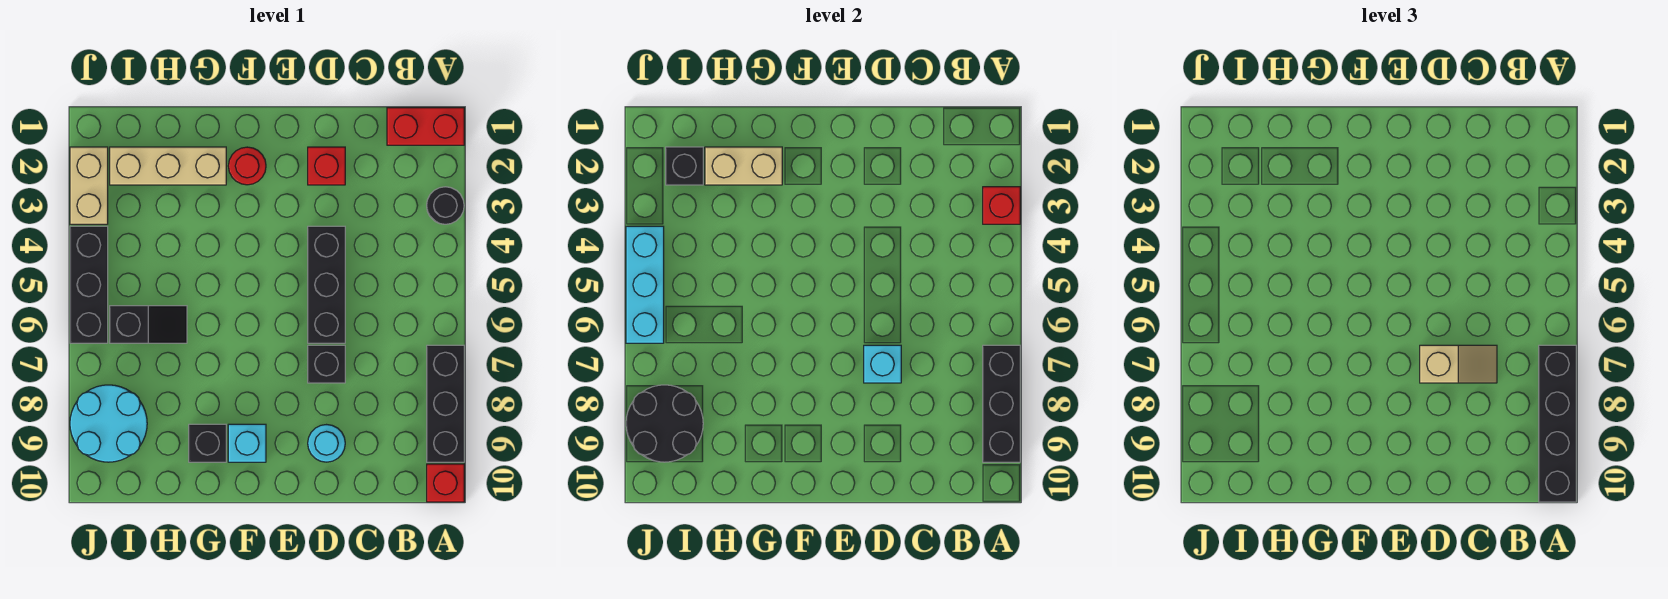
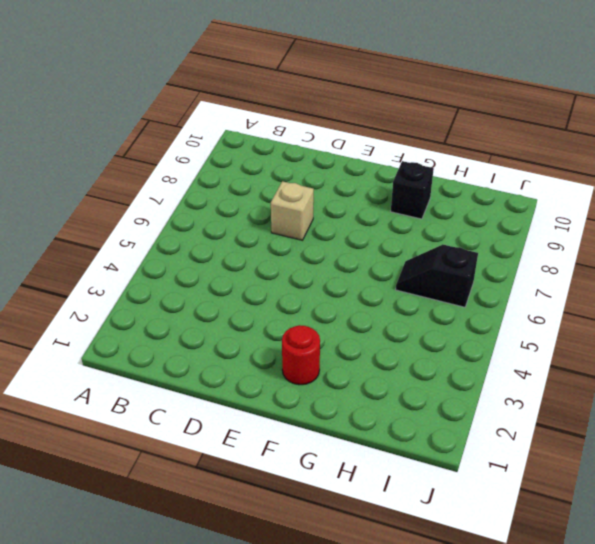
tan 1x1 brick [271,181,314,240] -> black 1x1 brick [308,345,345,383]
none -> red 1x2 brick [387,108,464,145]
none -> black 1x1 round brick [427,187,464,224]
none -> black 1x3 brick [427,345,464,462]

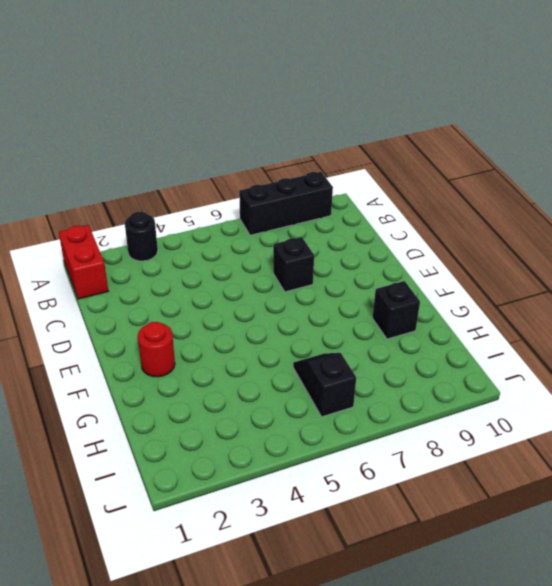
none -> red 1x1 brick [427,464,464,502]
none -> red 1x1 brick [308,147,345,185]
none -> black 1x3 brick [308,226,345,343]

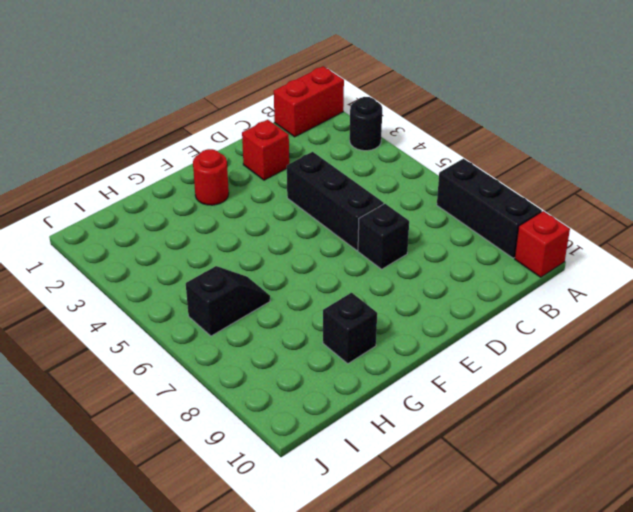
none -> cyan 1x1 round brick [308,425,345,462]
none -> cyan 1x1 brick [228,424,266,462]
none -> tan 1x3 brick [110,147,226,185]

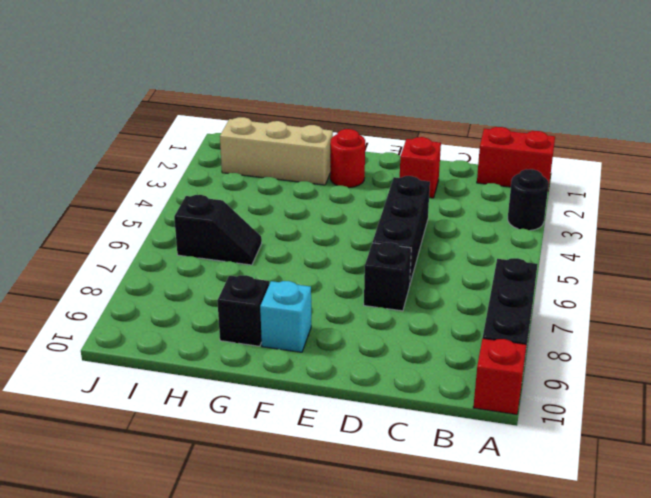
none -> cyan 1x1 round brick [308,425,345,462]
none -> cyan 2x2 round brick [70,385,147,462]
none -> tan 1x2 brick [70,147,108,224]

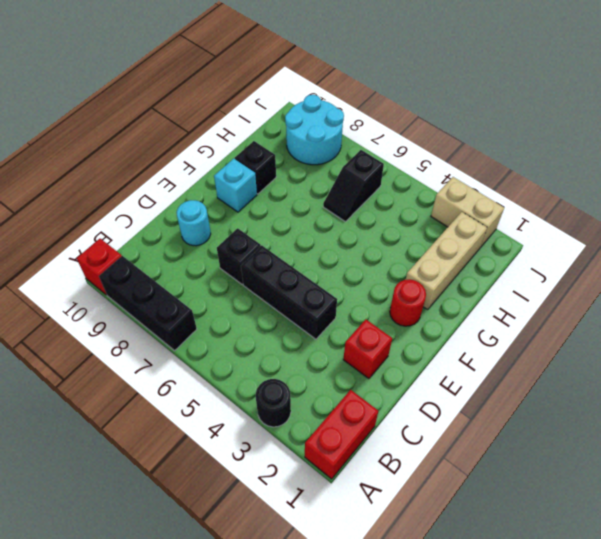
none -> black 1x3 brick [70,226,108,343]
none -> red 1x1 brick [983,187,1020,224]
none -> black 1x3 brick [983,345,1020,462]

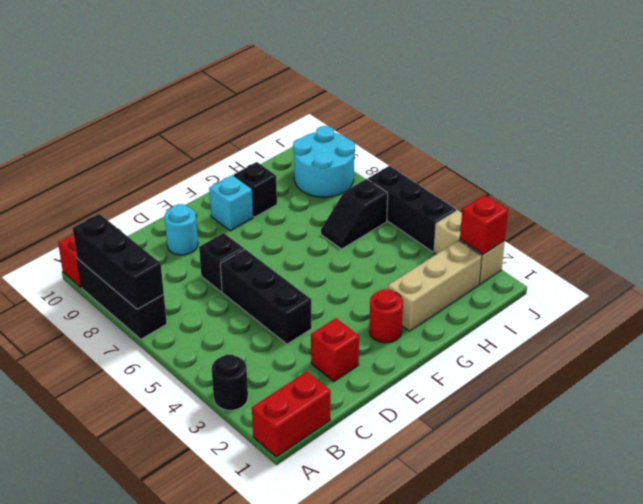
red 1x1 brick [460,195,508,254] -> red 1x1 brick moved to [983,187,1020,224]
none -> cyan 1x1 brick [864,345,901,383]
none -> tan 1x2 brick [705,147,782,185]
none -> black 1x1 brick [666,147,703,185]

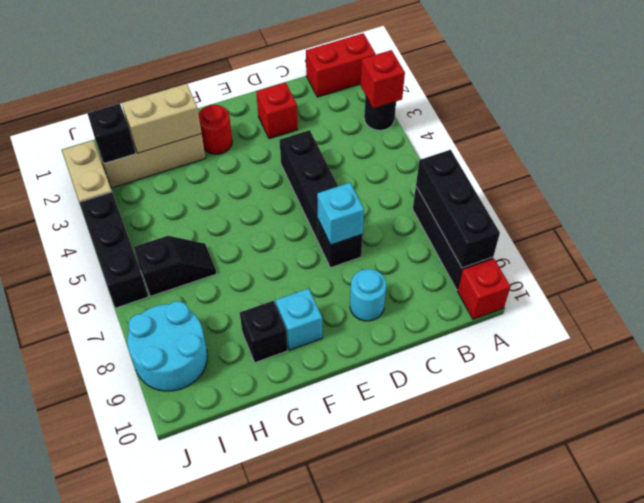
none -> black 2x2 round brick [626,385,703,462]
none -> cyan 1x3 brick [626,226,664,343]
none -> black 1x4 brick [1539,345,1576,502]

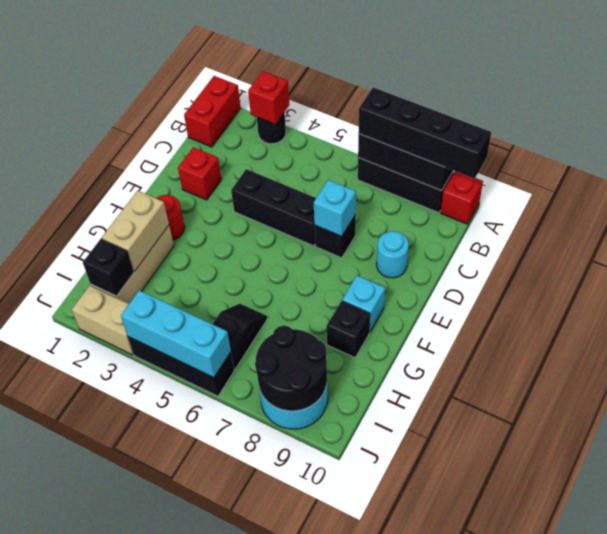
none -> tan 1x2 slope [1420,345,1497,383]

